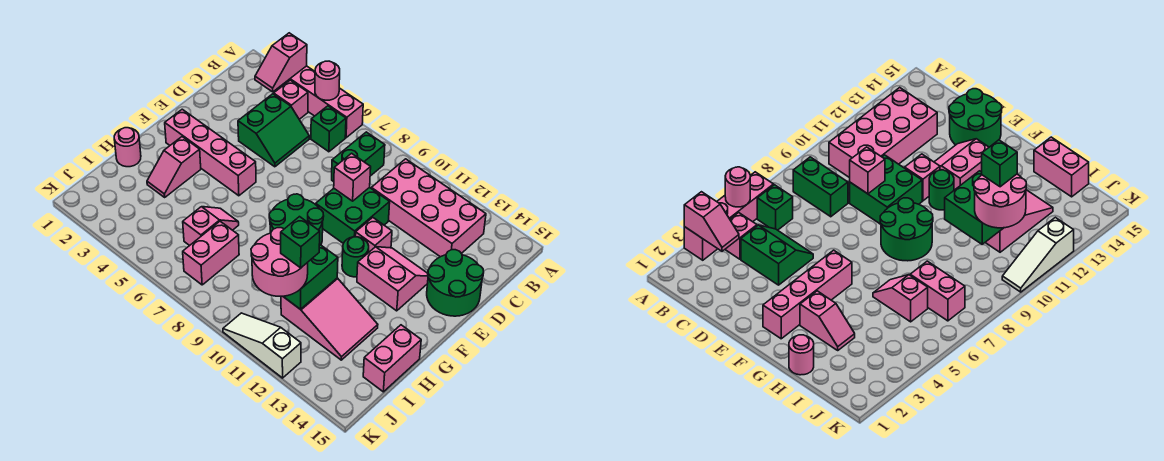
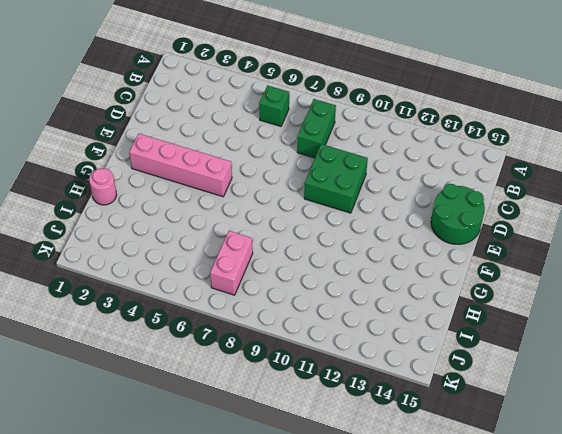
none -> pink 1x4 brick [276,66,363,138]
none -> pink 1x1 brick [274,80,308,119]
none -> pink 2x4 brick [371,159,486,257]

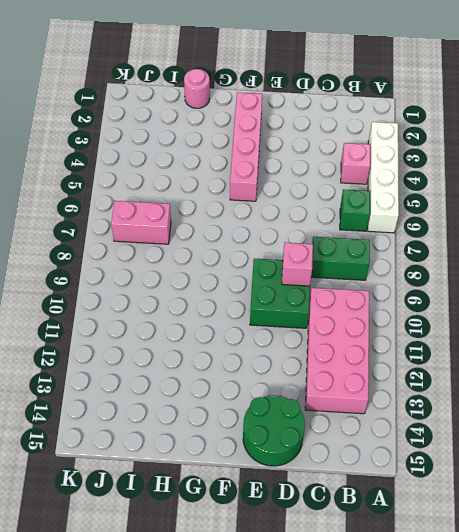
white 1x4 brick [368,122,399,233] -> pink 1x4 brick [276,66,363,138]
none -> green 2x2 slope [238,94,309,167]
none -> pink 1x1 brick [355,218,392,253]
none -> pink 2x2 slope [357,247,428,311]

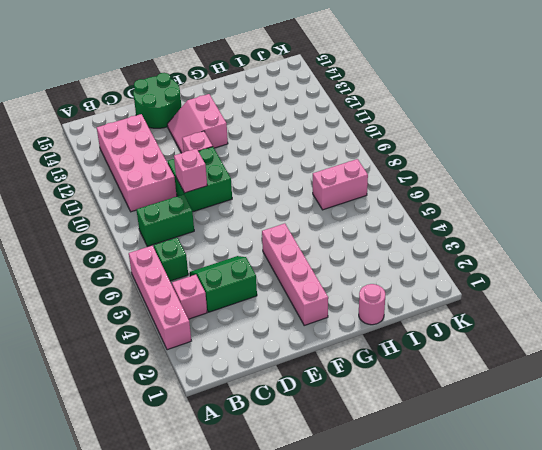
none -> green 2x2 round brick [269,194,324,245]
none -> green 1x1 round brick [342,237,369,277]
none -> pink 1x2 slope [147,137,201,197]

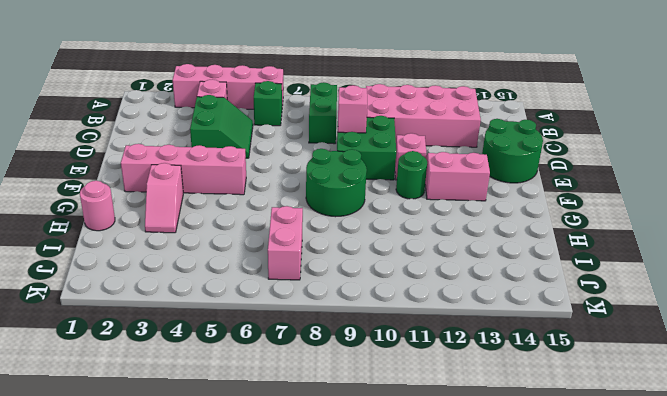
none -> pink 1x2 slope [183,207,239,246]
none -> pink 2x3 slope [281,278,378,360]
none -> pink 1x2 brick [363,325,421,392]

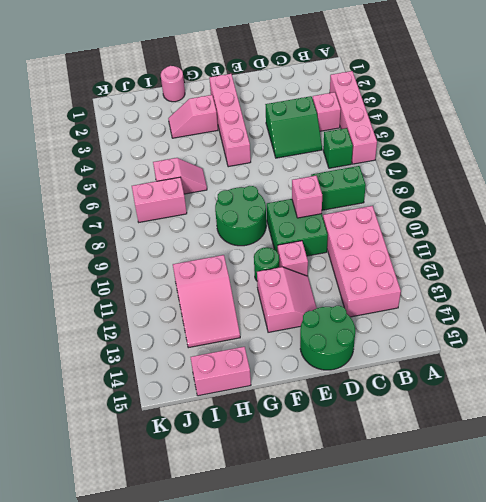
none -> white 1x3 slope [223,313,301,378]
none -> pink 1x2 slope [255,33,307,92]
none -> pink 1x1 round brick [315,61,340,100]

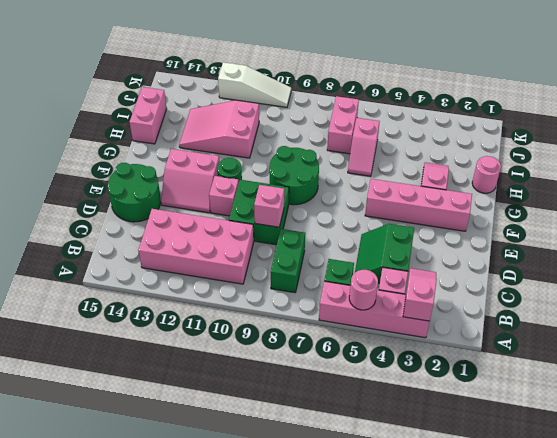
none -> green 2x2 brick [283,244,338,309]
none -> pink 2x2 round brick [251,228,308,296]
none -> green 1x1 brick [281,217,320,268]

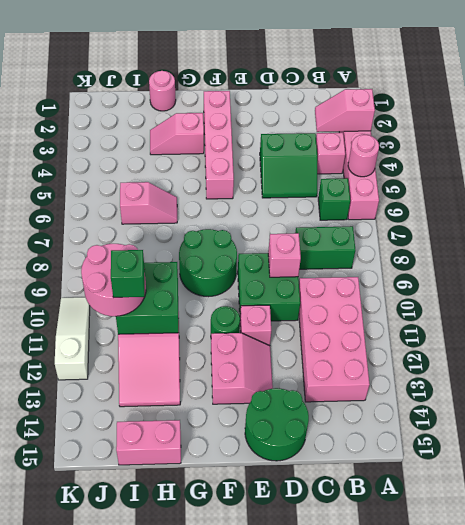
none -> pink 1x2 brick [183,221,239,285]

